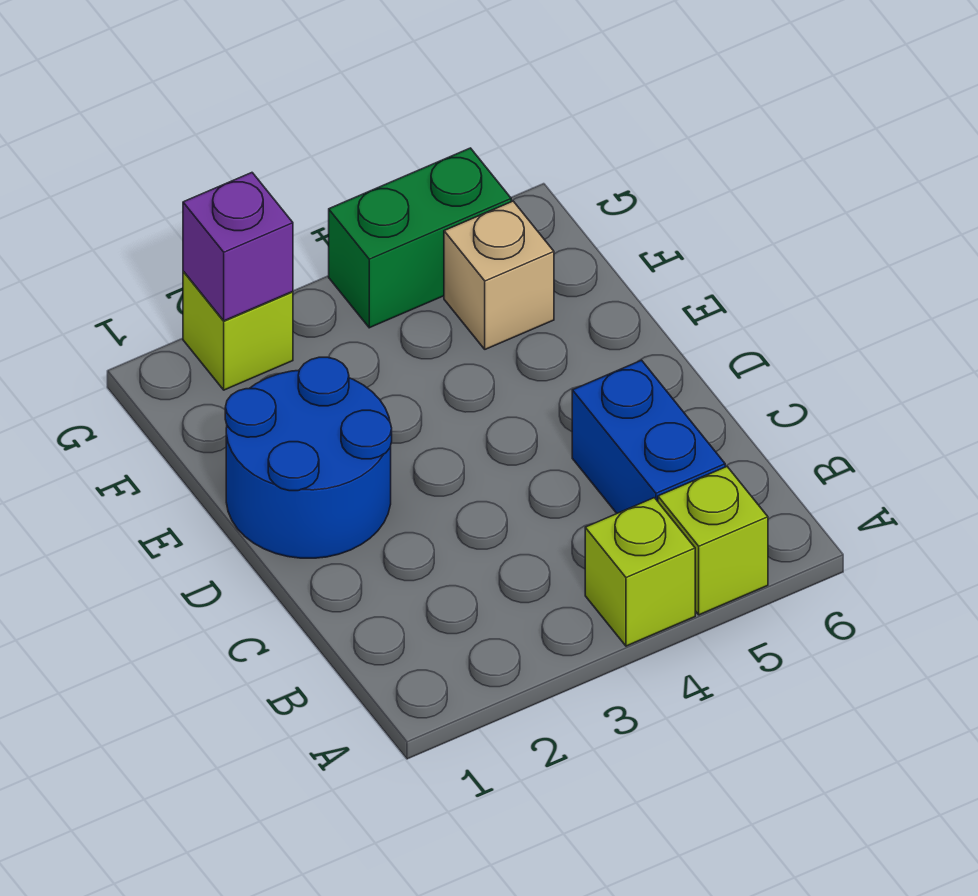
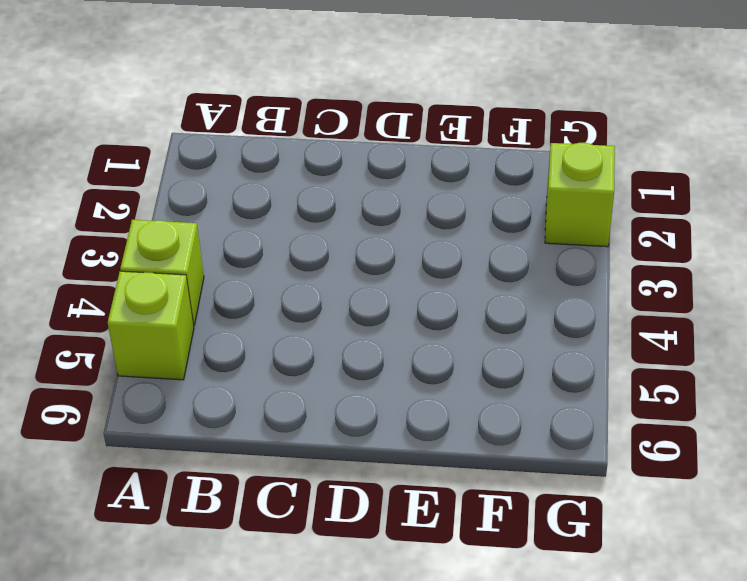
none -> blue 1x2 brick [572,360,725,513]
none -> blue 2x2 round brick [225,357,392,558]

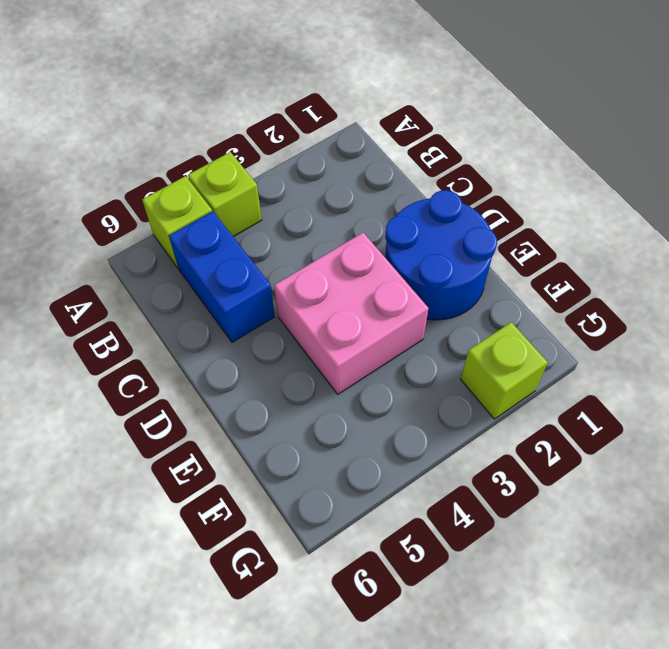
pink 2x2 brick [274,233,428,394] -> none
none -> tan 1x1 brick [444,201,554,349]
none -> green 1x2 brick [329,148,511,328]

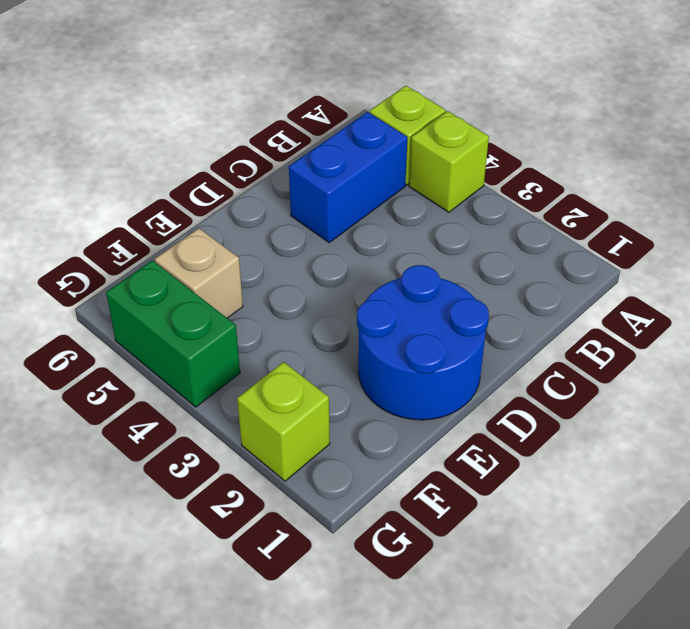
none -> purple 1x1 brick [183,173,293,321]

